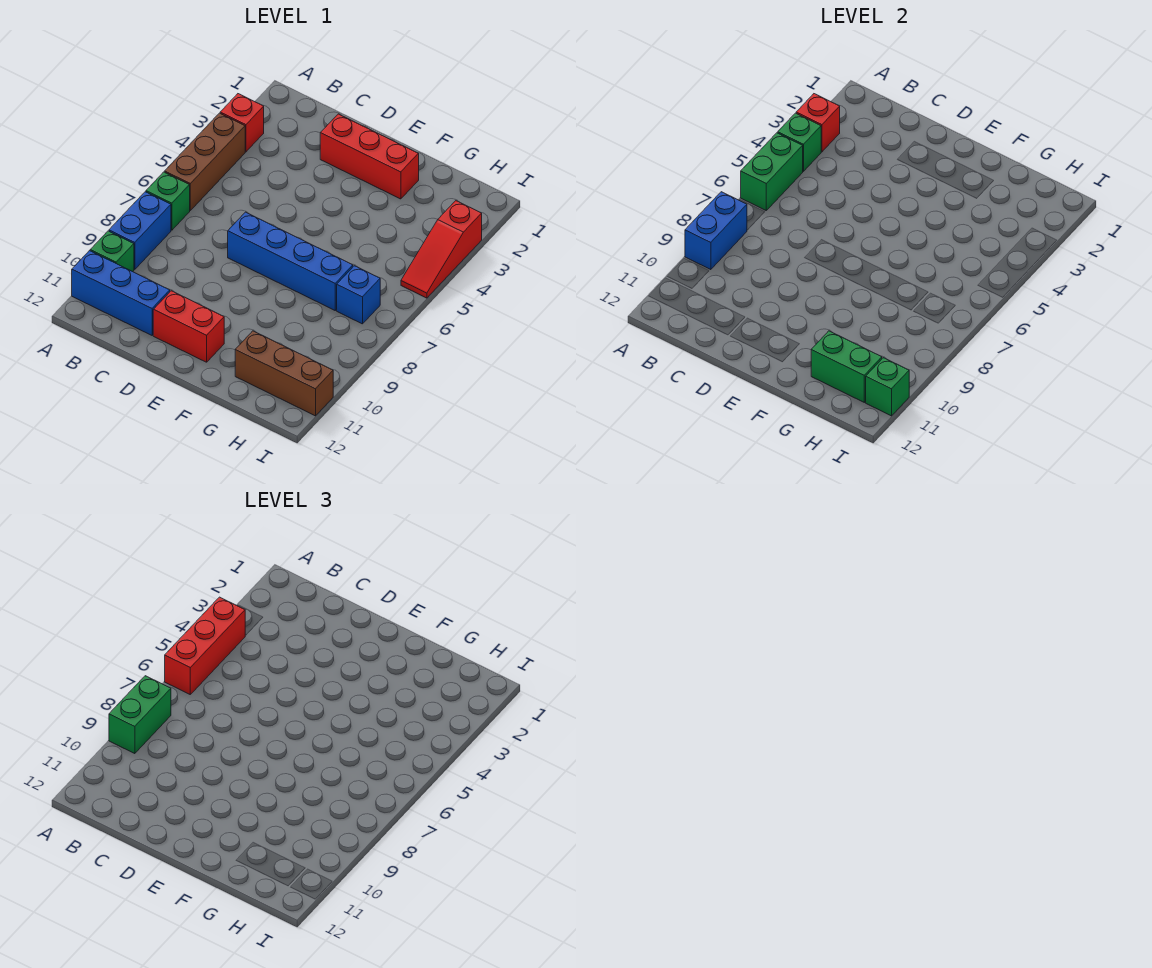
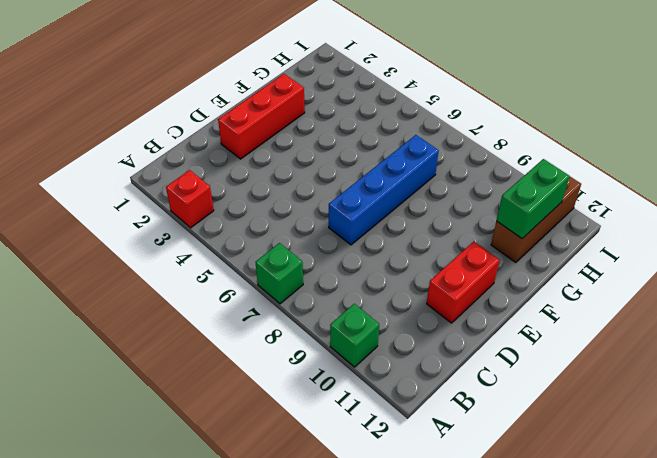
none -> brown 1x3 brick [165,113,245,210]
none -> blue 1x2 brick [109,192,171,270]
none -> blue 1x3 brick [72,251,170,335]

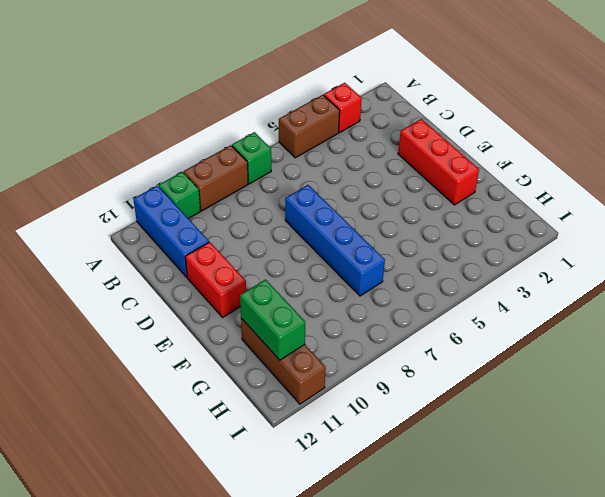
brown 1x2 brick [279,95,340,158] -> brown 1x3 brick [165,113,245,210]
brown 1x2 brick [184,145,248,211] -> blue 1x2 brick [109,192,171,270]
none -> blue 1x1 brick [337,266,380,324]
none -> red 1x3 slope [401,201,482,298]
none -> red 1x1 brick [796,94,840,152]

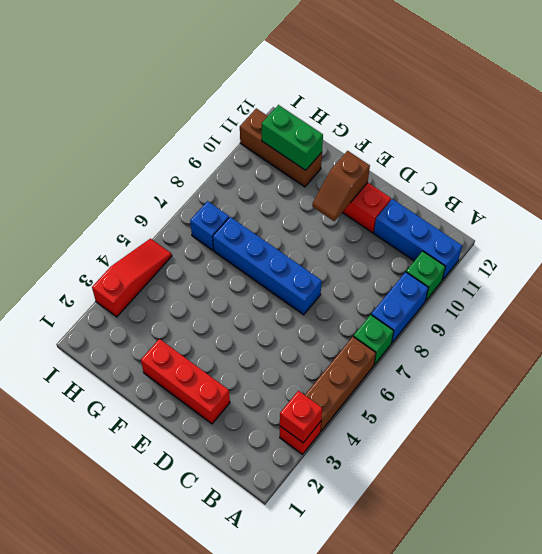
brown 1x2 slope [312,151,370,221] -> none
none -> green 1x1 brick [778,113,821,171]
none -> green 1x2 brick [741,133,803,210]
none -> blue 1x2 brick [685,192,747,270]

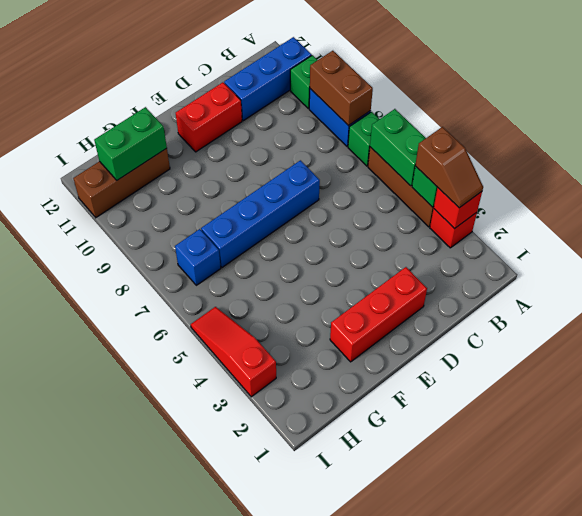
brown 1x2 slope [415,127,483,208] -> red 1x3 brick [165,597,245,694]
brown 1x2 brick [310,51,373,126] -> blue 1x2 brick [685,192,747,270]
none -> green 1x1 brick [866,358,909,416]
none -> green 1x2 brick [109,676,171,754]

